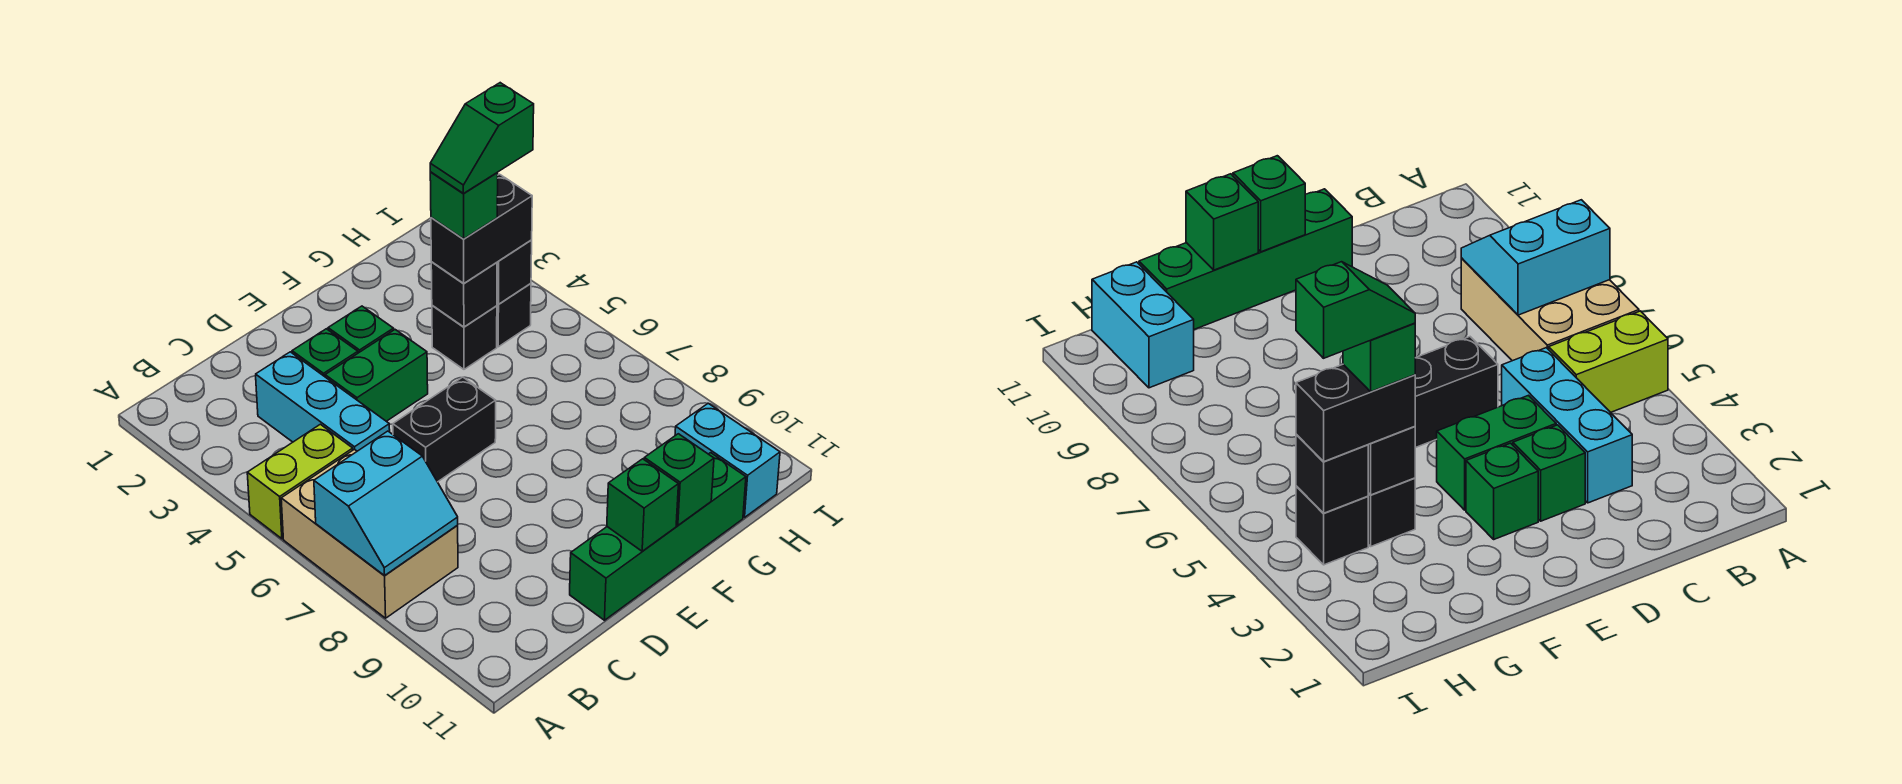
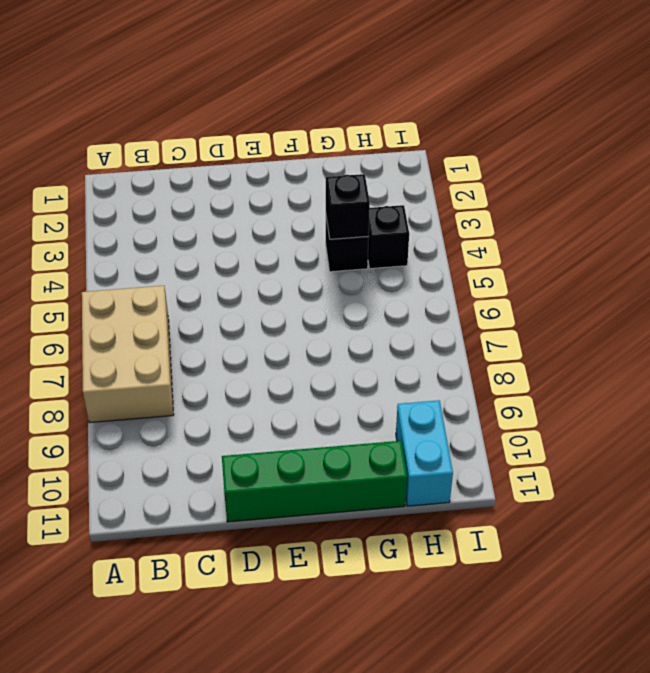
none -> lime 1x2 brick [247,424,353,539]
none -> cyan 1x3 brick [256,352,390,451]
none -> green 1x1 brick [292,329,358,377]

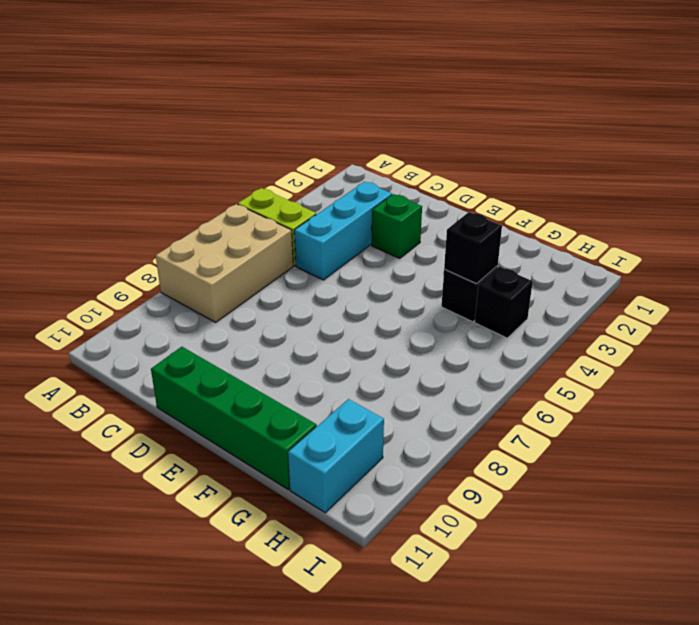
none -> green 1x2 brick [325,330,428,421]
none -> black 1x2 brick [393,377,496,482]
none -> green 1x1 brick [328,306,394,353]

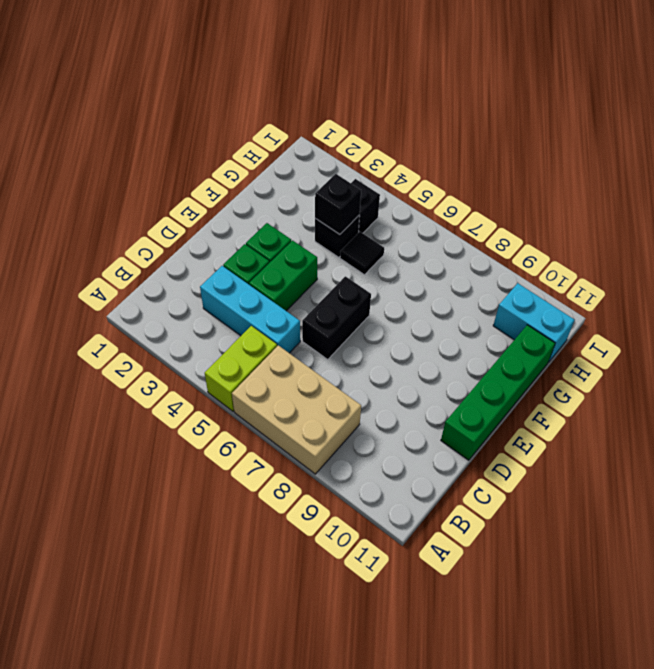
black 1x1 tile [340,232,384,275] -> none
none -> cyan 2x2 slope [314,431,458,575]
none -> green 1x1 brick [607,459,678,551]
none -> green 1x1 brick [644,434,714,525]

